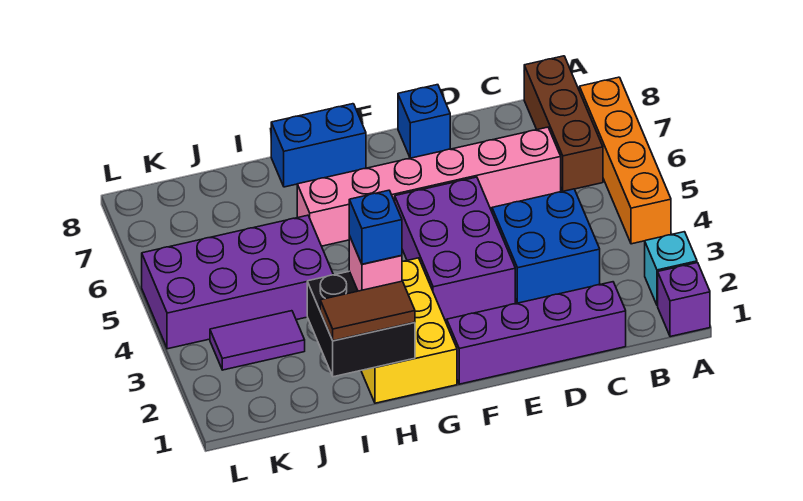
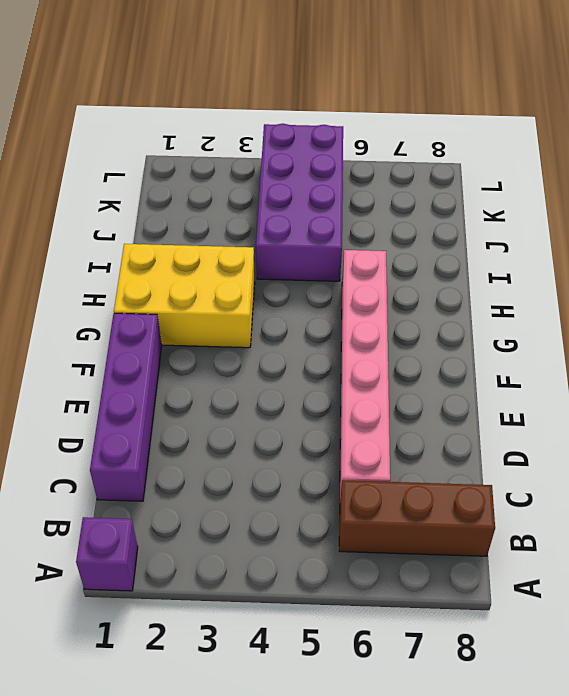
none -> cyan 1x1 brick [645,232,697,306]
none -> orange 1x4 brick [580,77,671,244]
none -> blue 2x2 brick [492,189,600,303]

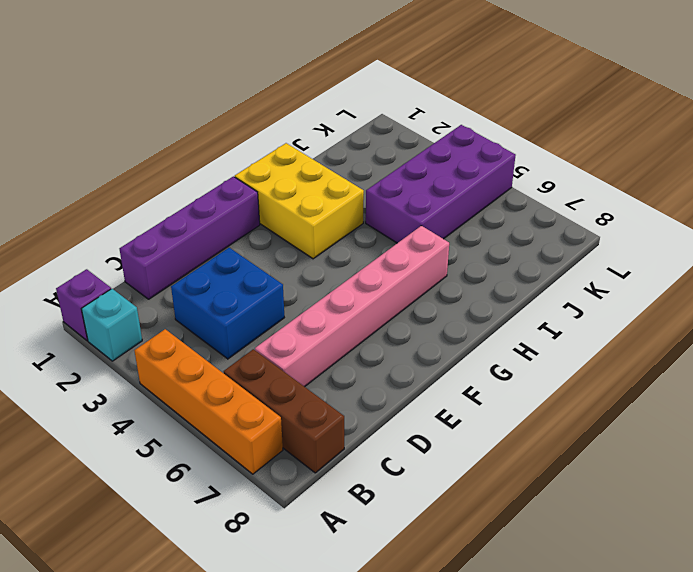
none -> purple 2x3 brick [395,177,515,320]
none -> blue 1x1 brick [398,85,450,158]
none -> blue 1x2 brick [271,104,366,187]

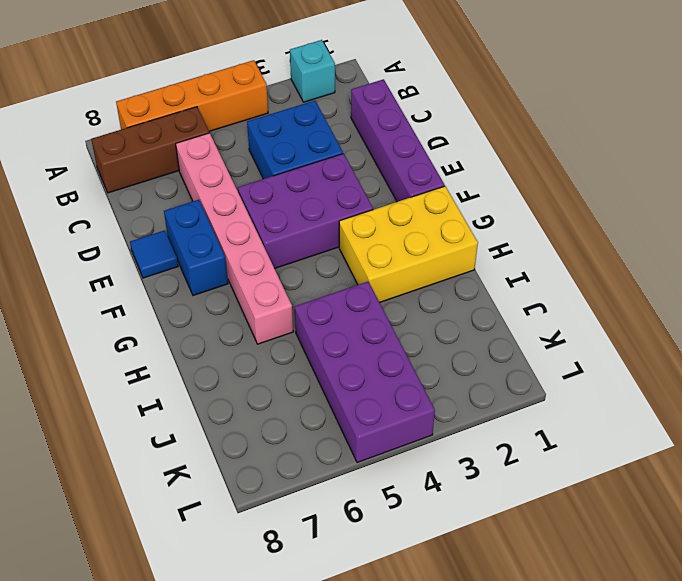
blue 1x2 brick [164,200,228,296] -> blue 1x2 brick moved to [271,104,366,187]
blue 1x1 tile [130,230,178,278] -> blue 1x1 brick [398,85,450,158]
none -> purple 1x1 brick [658,263,710,337]
none -> purple 1x2 tile [210,311,305,370]
none -> black 2x2 brick [307,271,415,377]

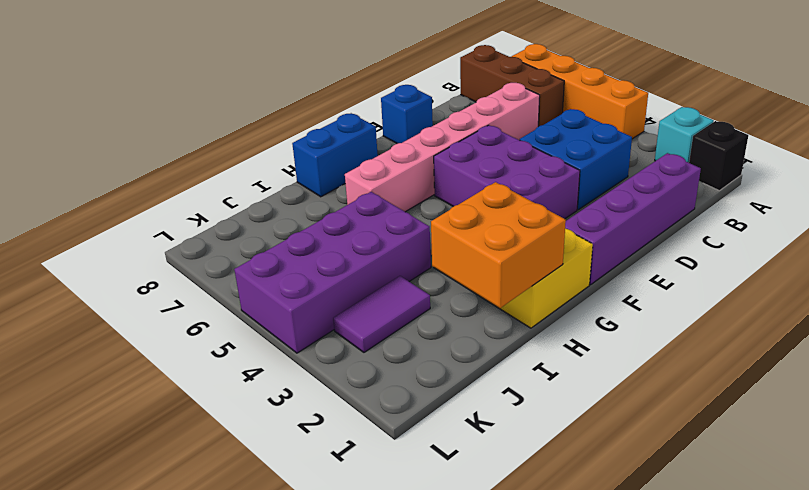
black 1x1 brick [689,121,748,191] -> purple 1x1 brick [658,263,710,337]
orange 2x2 brick [431,182,566,308] -> black 2x2 brick [307,271,415,377]
none -> brown 1x2 tile [320,281,415,341]
none -> pink 1x1 brick [349,236,402,291]
none -> blue 1x1 brick [349,190,402,264]

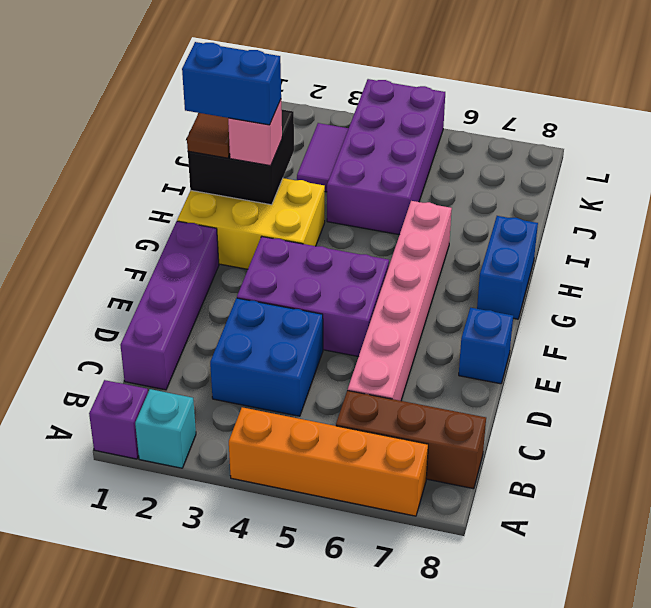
blue 1x2 brick [182,42,281,125] -> blue 1x1 brick [349,190,402,264]

